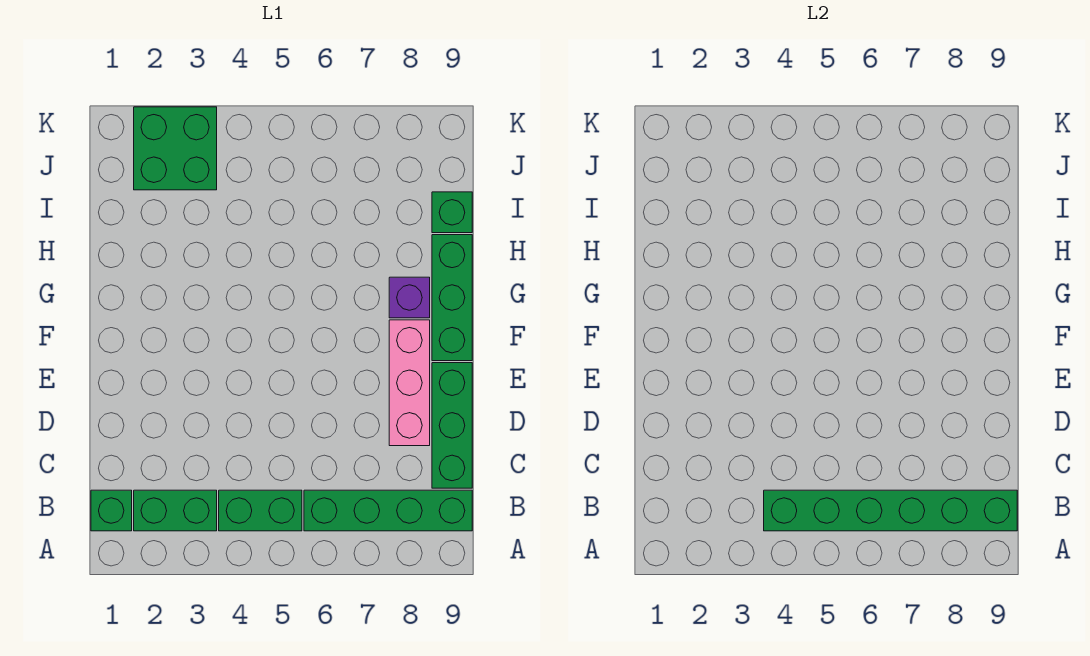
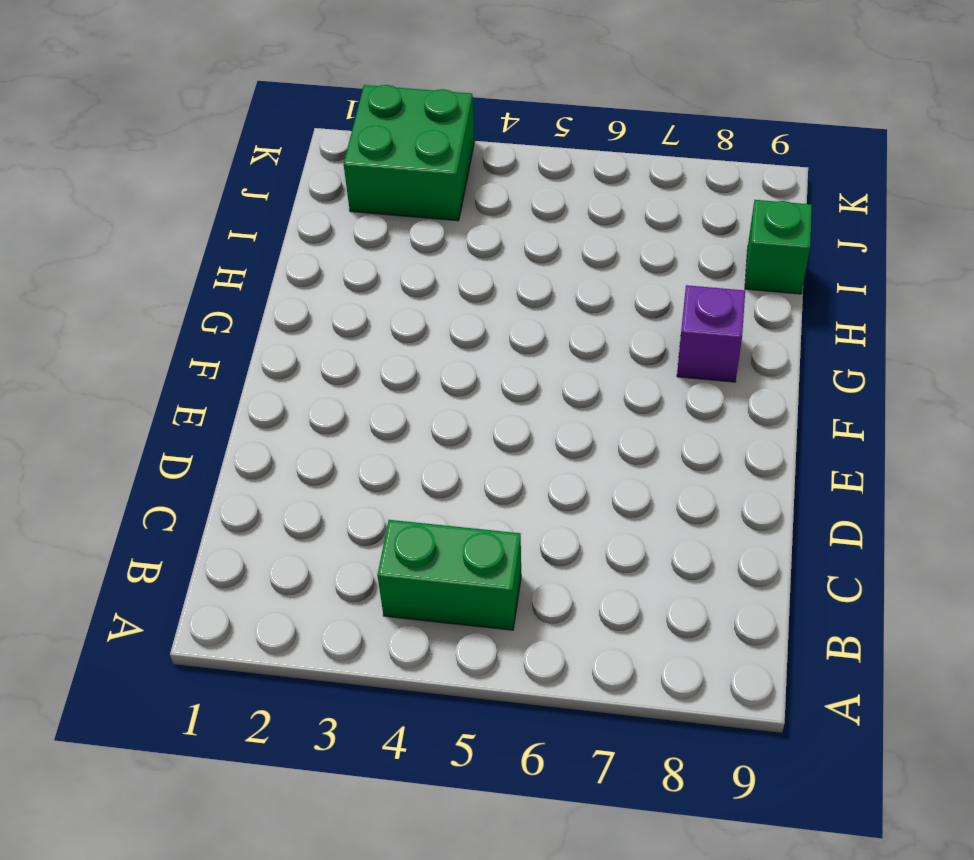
none -> green 1x1 brick [91,490,132,531]
none -> green 1x2 brick [134,490,217,531]

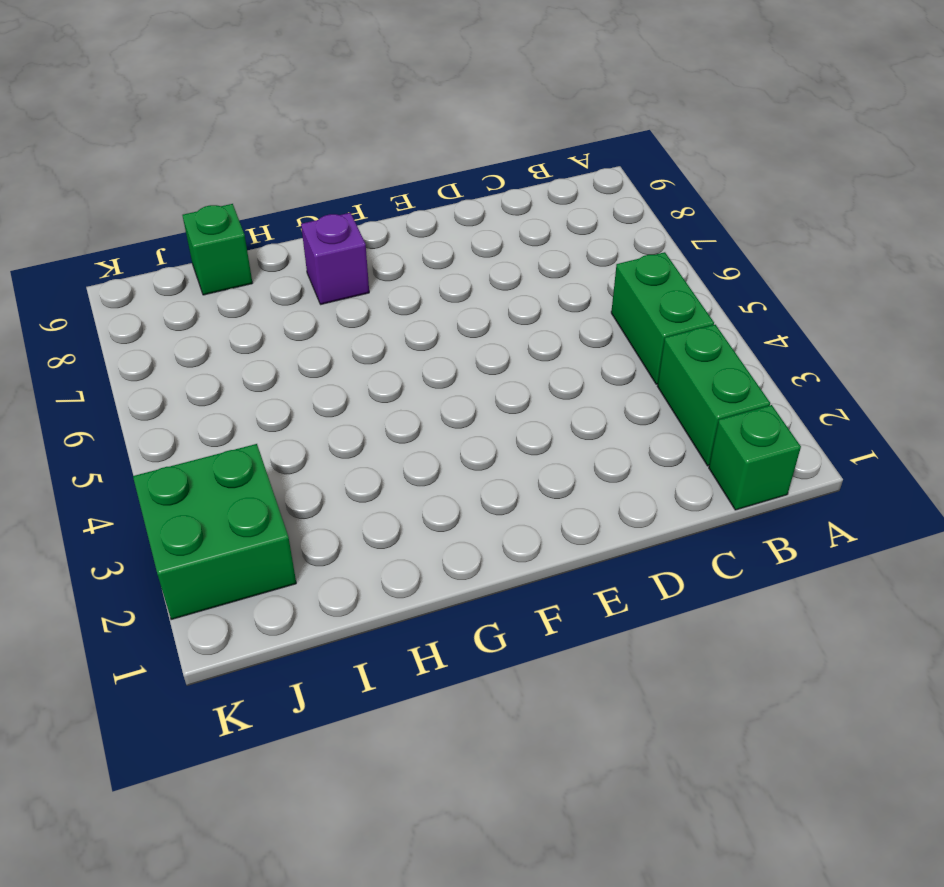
none -> green 1x4 brick [304,490,472,531]
none -> green 1x3 brick [432,363,472,488]

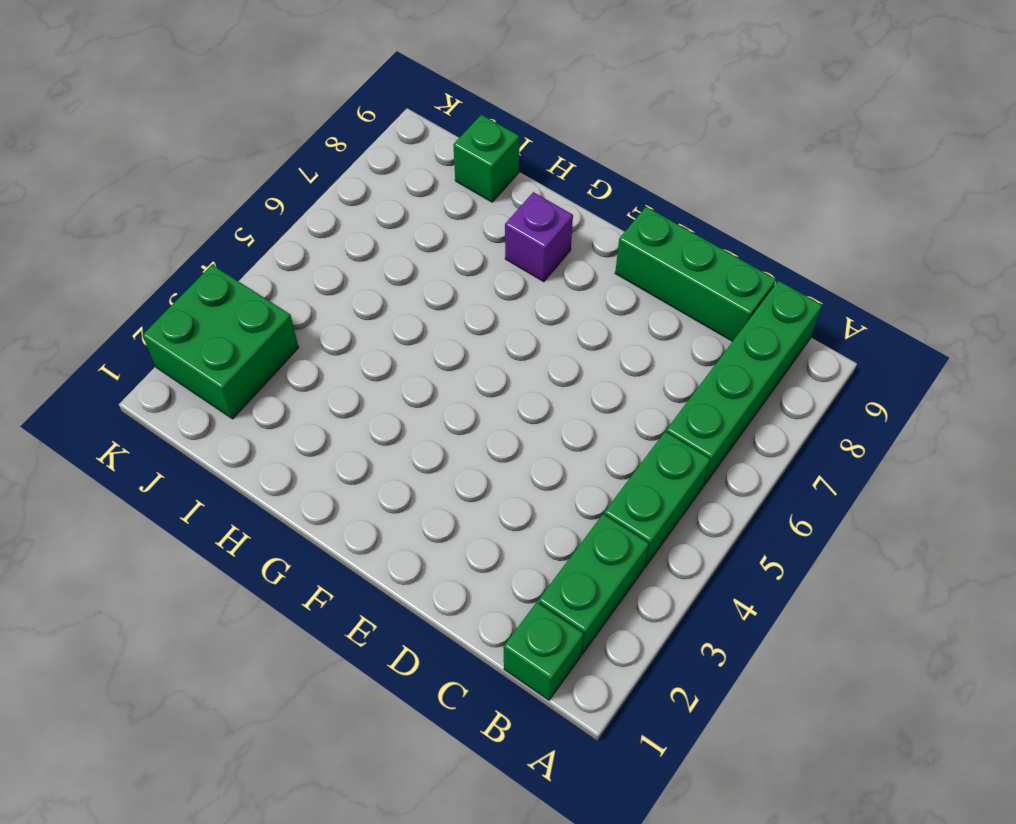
none -> pink 1x3 brick [389,320,430,446]
none -> green 1x3 brick [432,235,472,361]

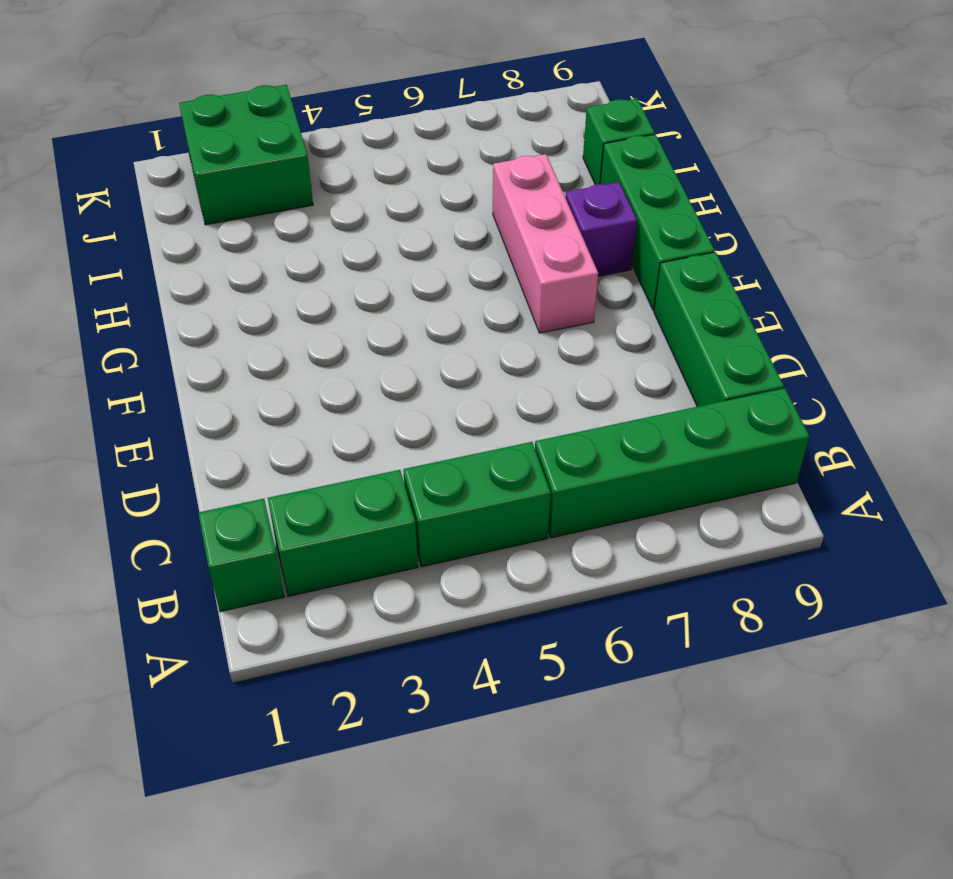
pink 1x3 brick [493,154,598,333] -> pink 1x3 brick moved to [389,320,430,446]
none -> green 1x6 brick [764,490,1017,531]

